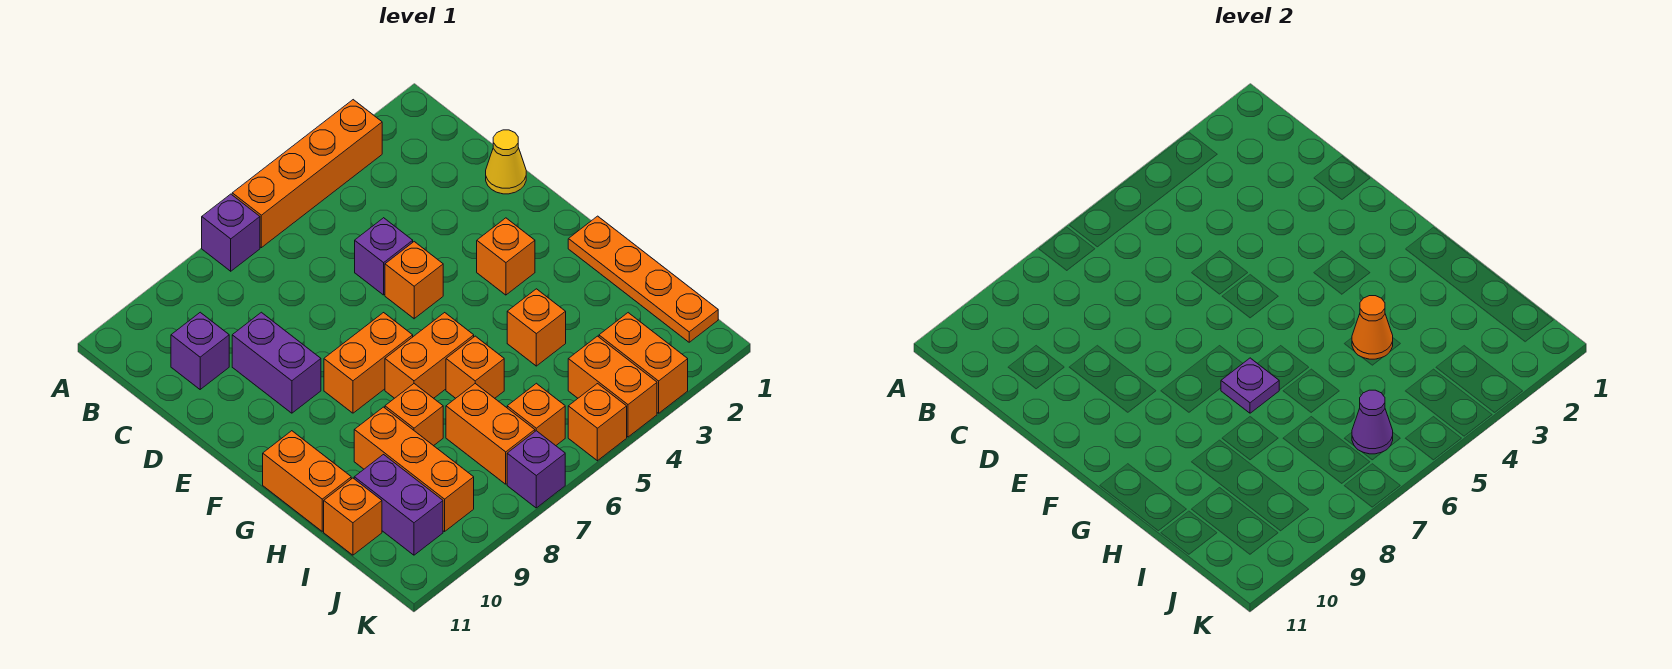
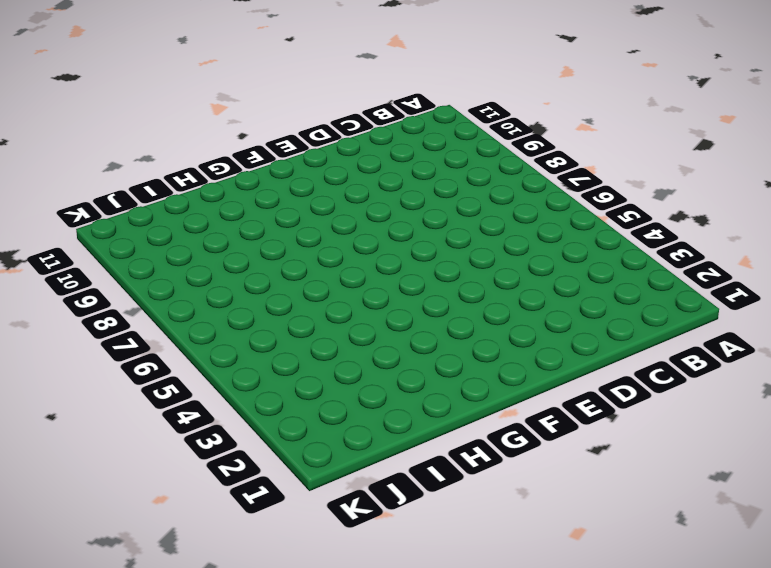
none -> orange 1x4 brick [232,100,382,248]
none -> purple 1x1 brick [202,194,260,271]
none -> purple 1x1 brick [171,312,229,389]

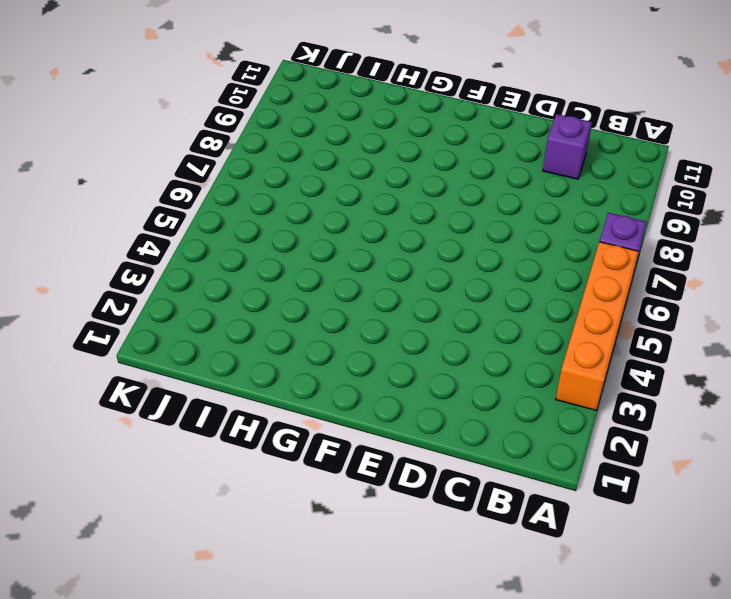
none -> yellow 1x1 cone [486,130,526,194]
none -> purple 1x1 brick [355,218,413,295]
none -> purple 1x2 brick [232,312,321,413]

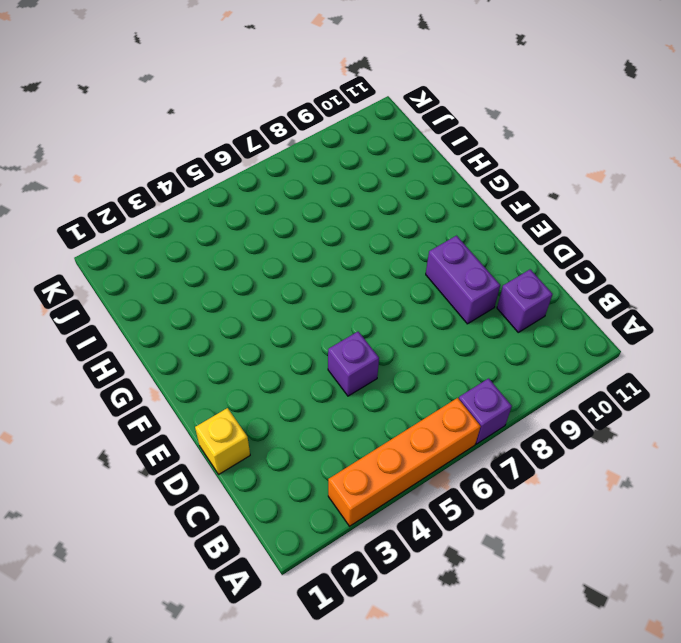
yellow 1x1 brick [195,408,250,474] -> yellow 1x1 cone [486,130,526,194]
none -> orange 1x1 brick [385,242,443,319]
none -> orange 1x1 brick [477,218,535,295]
none -> orange 1x2 brick [324,313,413,413]

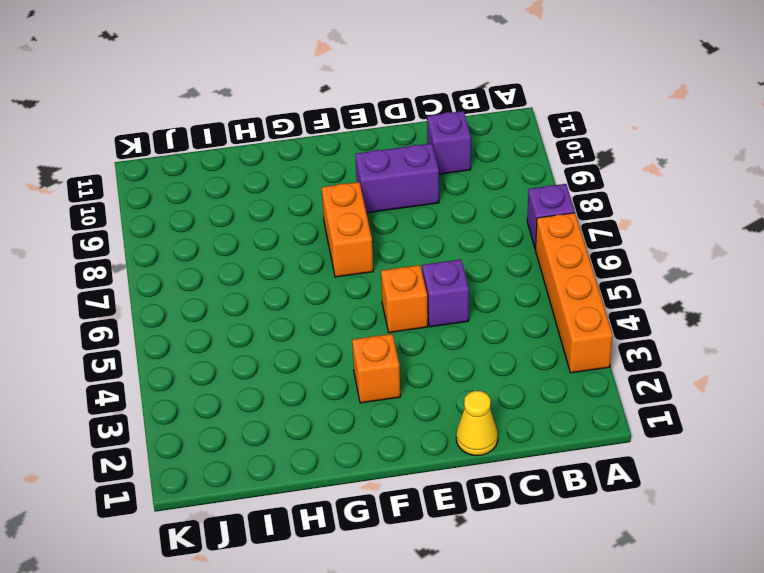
none -> orange 1x4 plate [568,216,718,342]
none -> orange 1x2 brick [385,313,474,398]
none -> orange 1x2 brick [263,431,351,531]

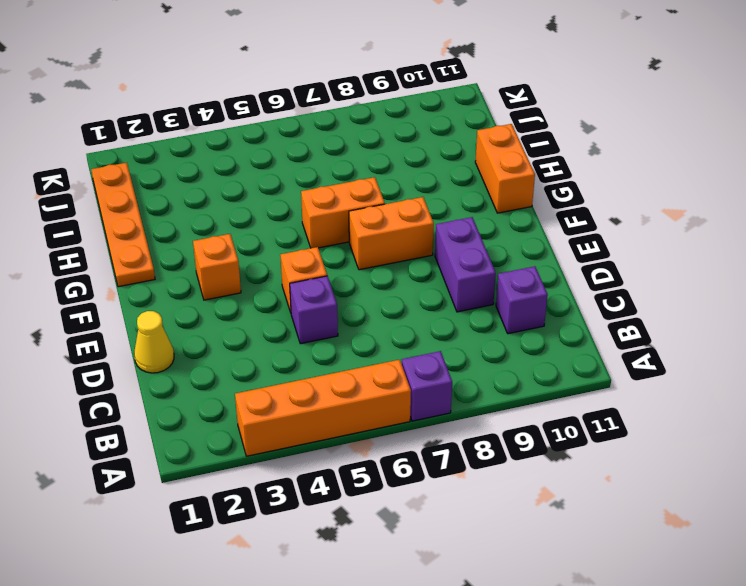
none -> orange 1x1 brick [507,289,566,366]
none -> orange 1x1 brick [446,336,504,398]
none -> orange 1x1 brick [385,384,443,446]

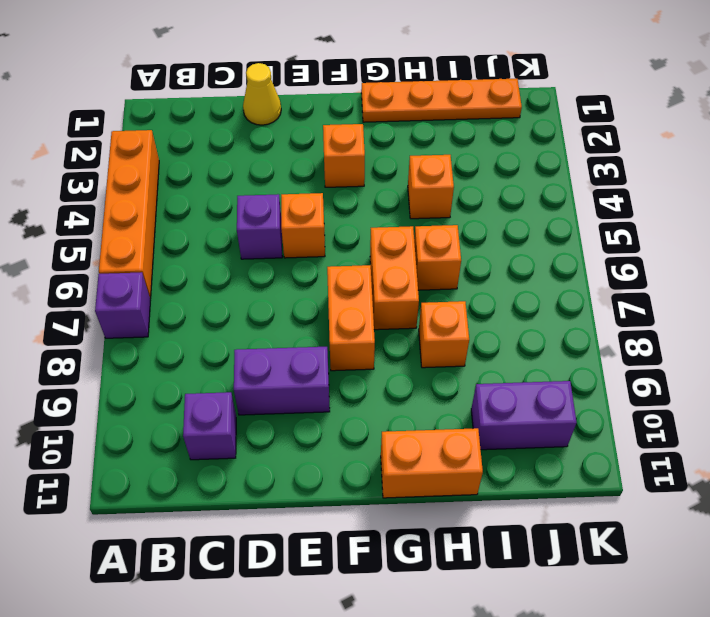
none -> orange 1x3 brick [354,407,474,532]
none -> orange 1x2 brick [446,384,535,484]
none -> orange 1x1 brick [324,478,382,555]

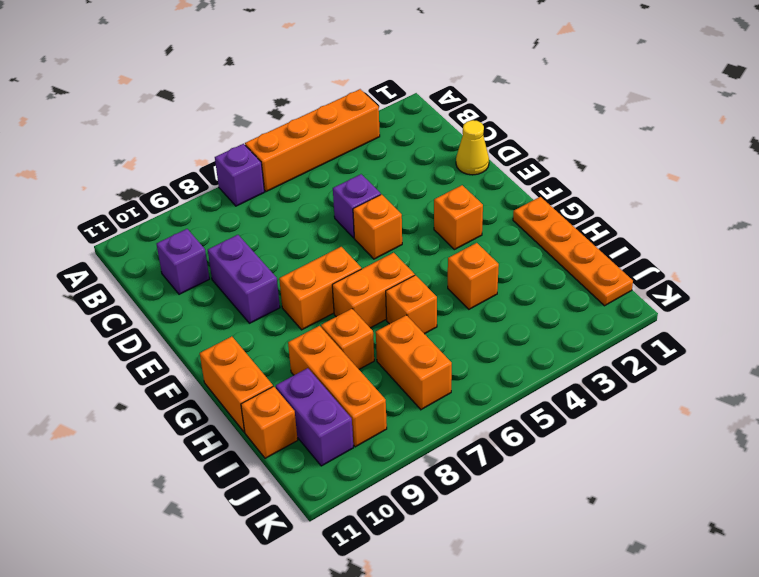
none -> orange 1x2 brick [599,313,688,413]
none -> orange 1x2 brick [568,336,657,437]
none -> orange 1x1 brick [507,383,565,446]

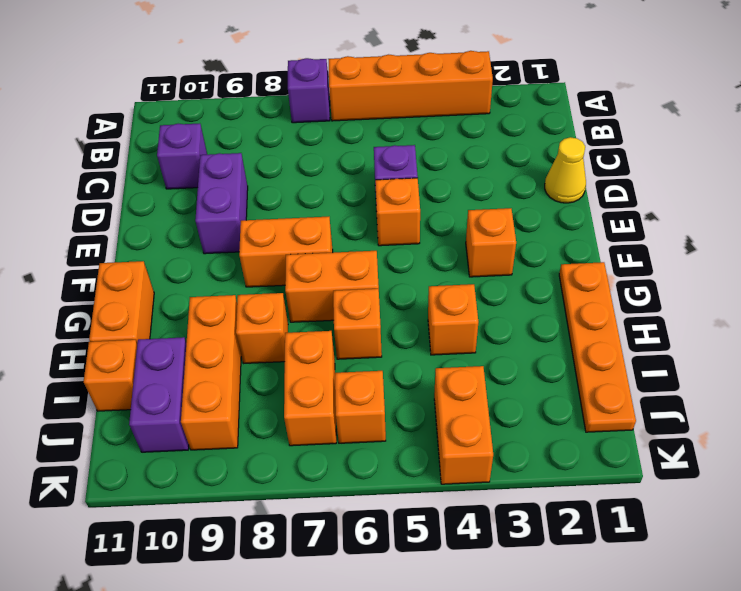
none -> orange 1x2 brick [599,313,688,413]
none -> orange 1x1 brick [568,384,627,461]
none -> purple 1x1 brick [507,431,565,508]

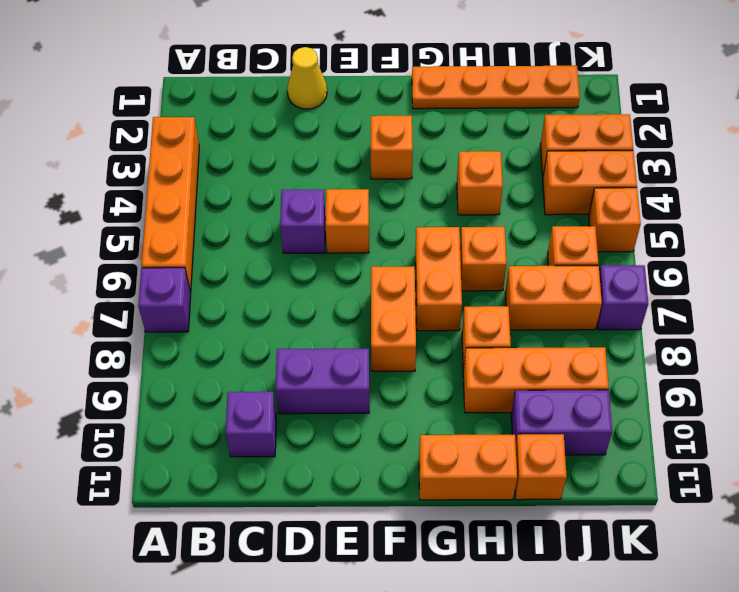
none -> purple 1x1 plate [1221,358,1279,413]
none -> orange 1x1 cone [1352,296,1393,359]
none -> purple 1x1 cone [1352,390,1393,454]

